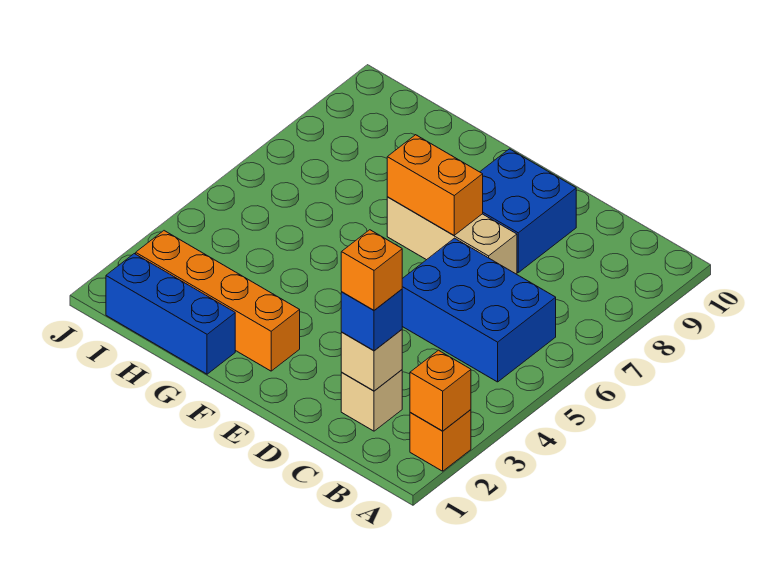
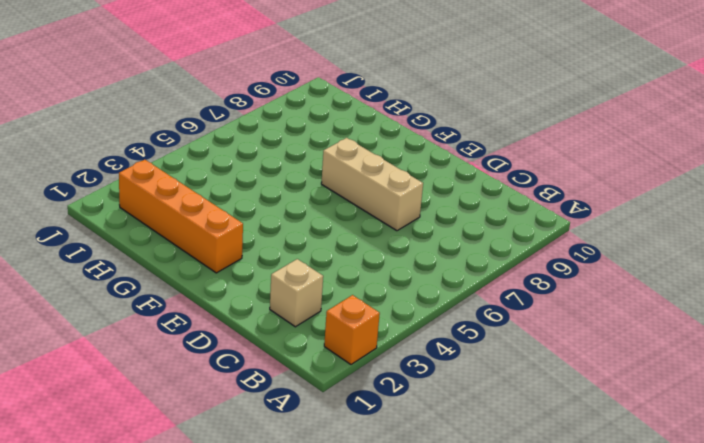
none -> blue 2x3 brick [402,238,556,382]
none -> blue 2x2 brick [480,149,576,272]
none -> blue 1x3 brick [106,254,235,374]

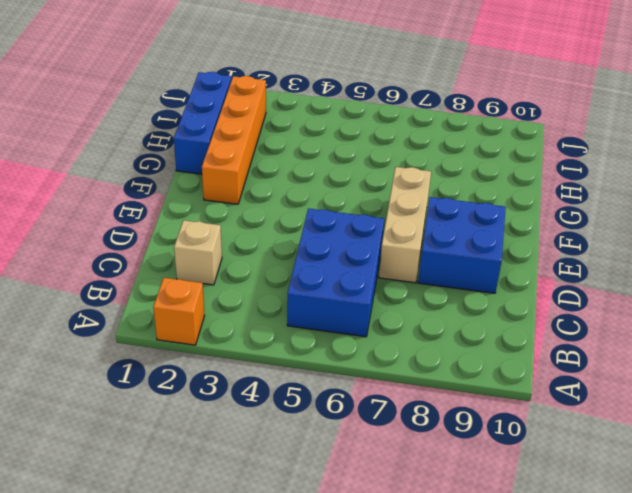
none -> orange 1x1 brick [410,350,471,431]
none -> tan 1x1 brick [341,330,402,391]
none -> orange 1x2 brick [387,135,483,235]

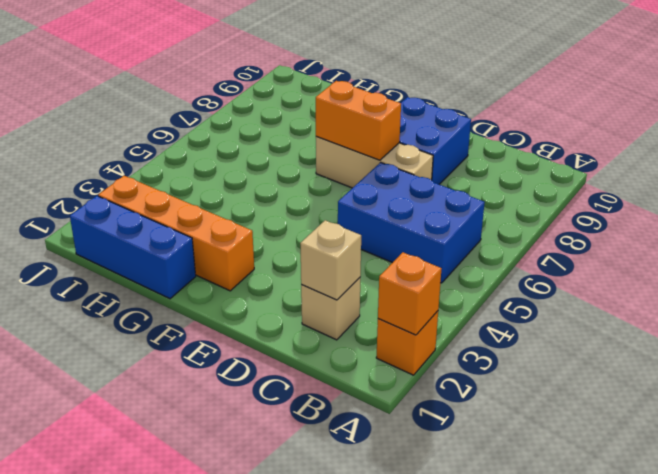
none -> blue 1x1 brick [341,289,402,351]
none -> orange 1x1 brick [341,230,402,310]

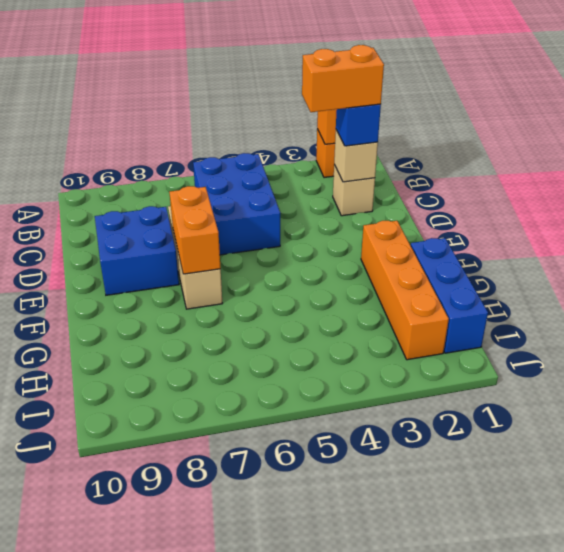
orange 1x2 brick [302,45,384,112] -> orange 1x1 brick [341,230,402,310]

